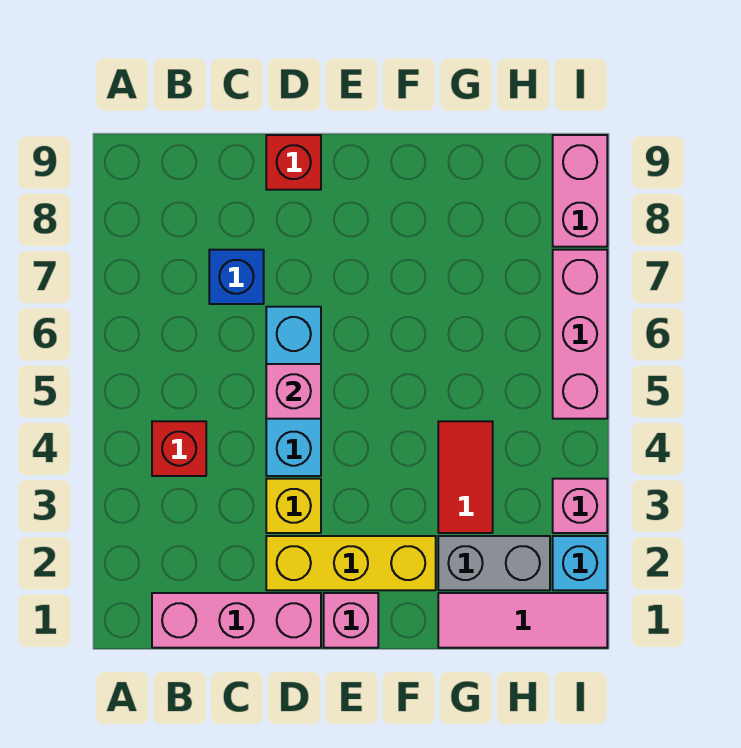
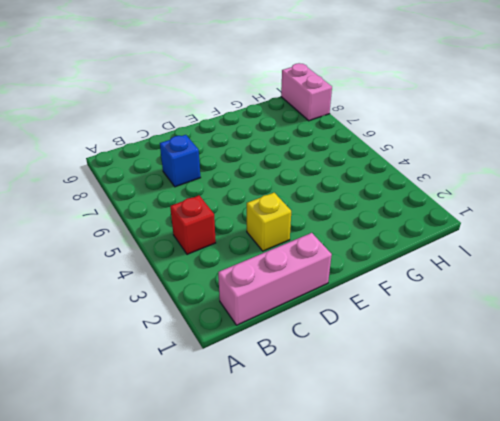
none -> yellow 1x3 brick [266,536,436,590]
none -> cyan 1x3 brick [266,307,321,476]
none -> red 1x1 brick [266,135,321,190]

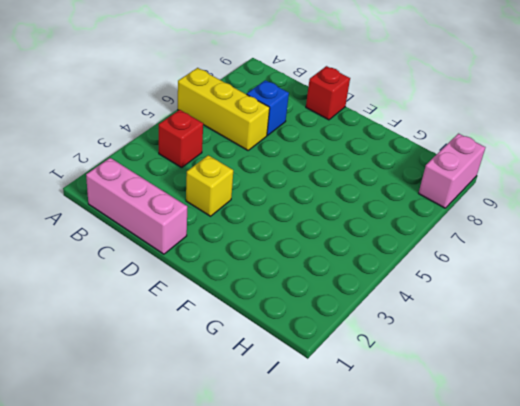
yellow 1x3 brick [178,68,270,150] -> yellow 1x3 brick moved to [266,536,436,590]
none -> cyan 1x3 brick [266,307,321,476]
none -> pink 1x1 brick [324,593,378,648]
none -> pink 1x3 tile [438,593,607,648]

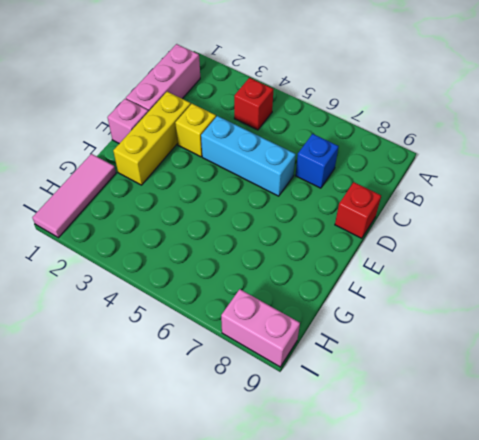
none -> grey 1x2 brick [438,536,550,590]
none -> red 1x2 tile [438,421,493,533]
none -> cyan 1x1 brick [553,536,607,590]

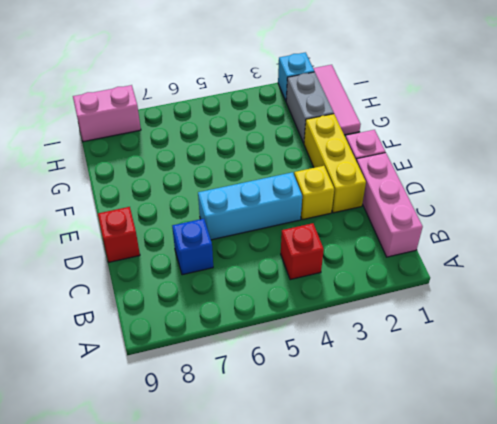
none -> red 1x2 tile [438,421,493,533]
none -> pink 1x1 brick [553,479,607,533]
none -> pink 1x3 brick [553,250,607,419]

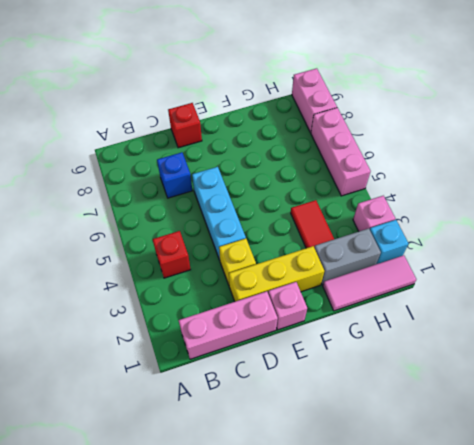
none -> pink 1x1 brick [266,364,321,419]

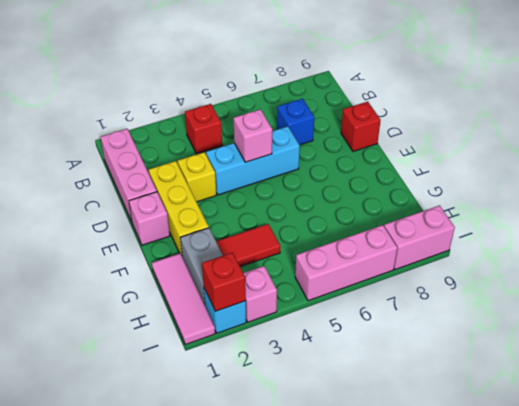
red 1x1 brick [202,253,246,311] -> none

